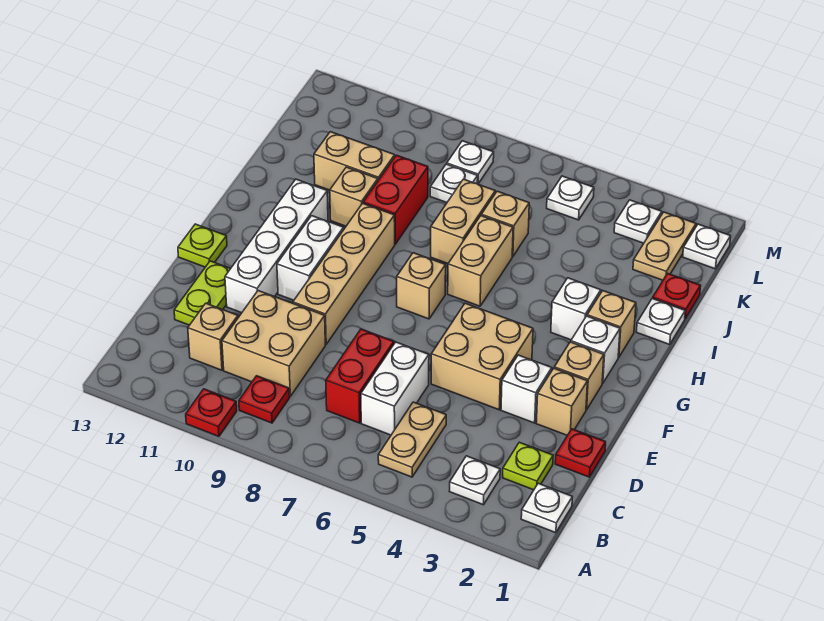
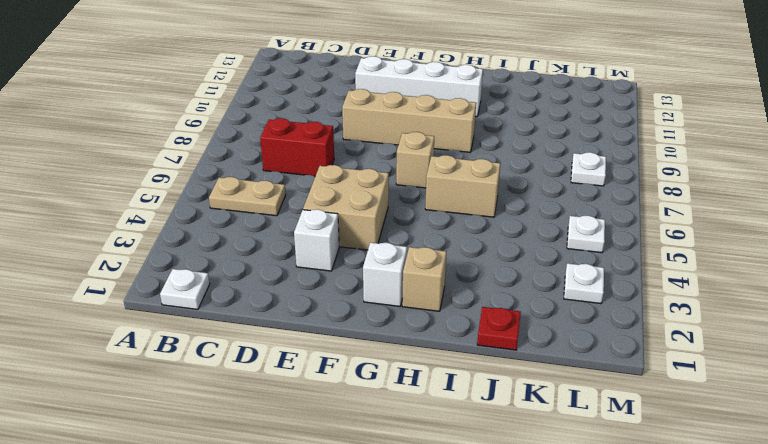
none -> red 1x1 plate [186,389,237,436]
none -> white 1x1 plate [449,456,500,505]
none -> red 1x1 plate [239,376,290,423]
none -> lime 1x1 plate [503,442,553,490]

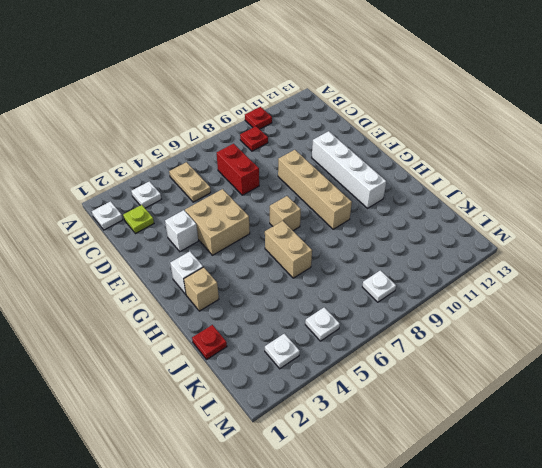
none -> white 1x2 brick [361,342,429,435]
none -> tan 2x2 brick [222,291,325,396]
none -> tan 1x1 brick [188,303,238,370]
none -> red 1x1 plate [555,429,606,477]

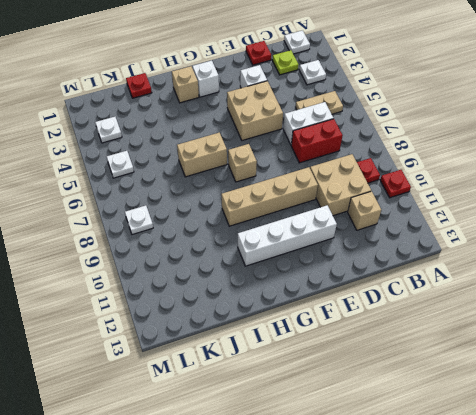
none -> lime 1x2 plate [174,261,230,325]
none -> tan 1x1 brick [536,368,587,435]
none -> tan 1x1 brick [554,342,604,410]
none -> white 1x2 brick [277,216,344,300]

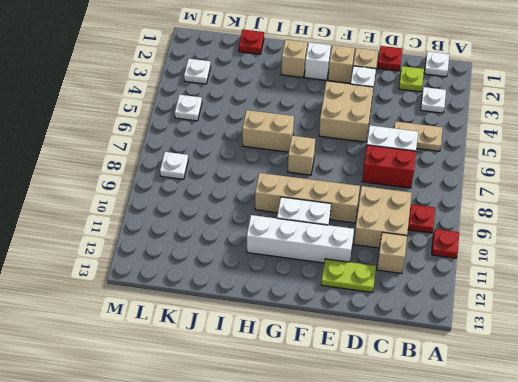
none -> lime 1x1 plate [178,224,227,267]
none -> white 1x1 brick [551,278,601,340]
none -> white 1x1 plate [636,298,685,344]
none -> tan 1x2 brick [431,179,495,263]

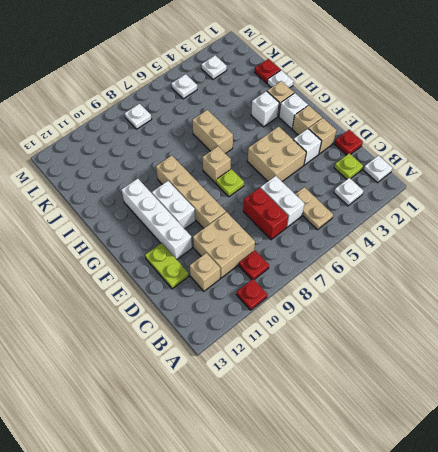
lime 1x1 plate [216,169,244,197] -> lime 1x1 plate moved to [178,224,227,267]
none -> tan 1x2 brick [431,179,495,263]
none -> red 1x2 brick [363,155,428,244]
none -> tan 1x1 brick [330,167,378,226]
none -> tan 1x1 brick [481,191,529,257]

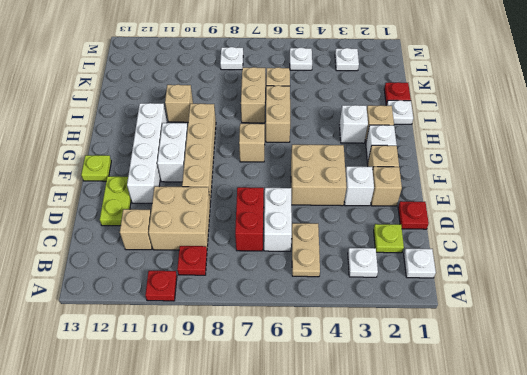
none -> red 1x2 brick [363,155,428,244]
none -> tan 1x2 brick [314,132,395,190]
none -> tan 1x2 plate [633,212,696,280]
none -> white 1x1 plate [430,164,478,203]

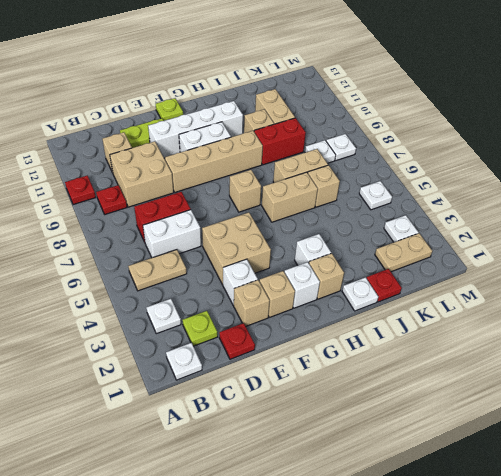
none -> white 1x1 plate [683,224,731,269]

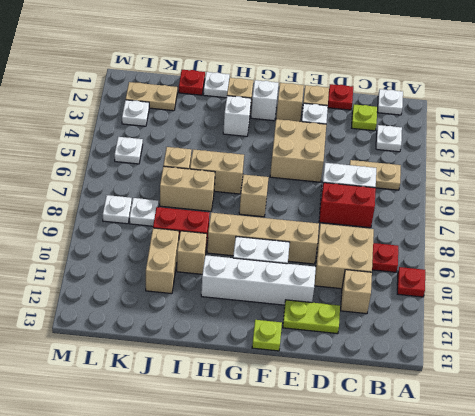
none -> white 1x1 plate [683,224,731,269]

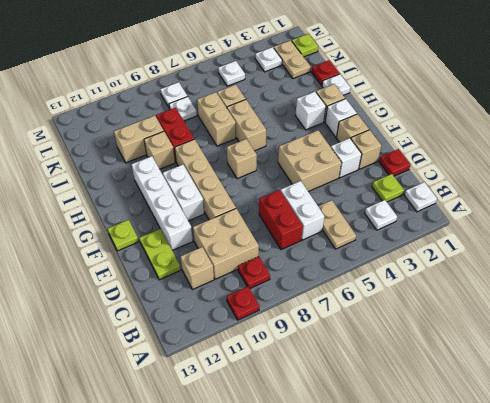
lime 1x1 plate [292,34,318,57] -> white 1x1 plate [683,224,731,269]

